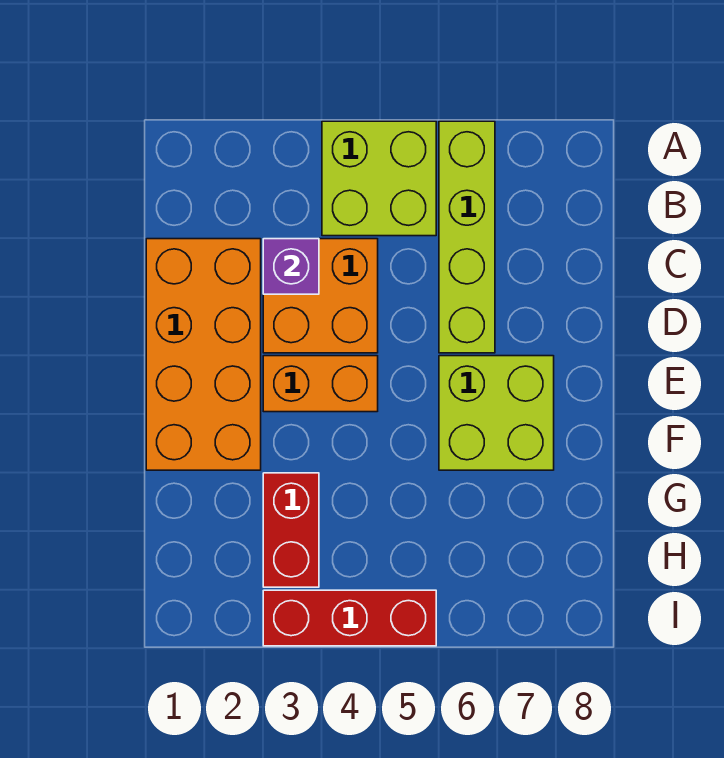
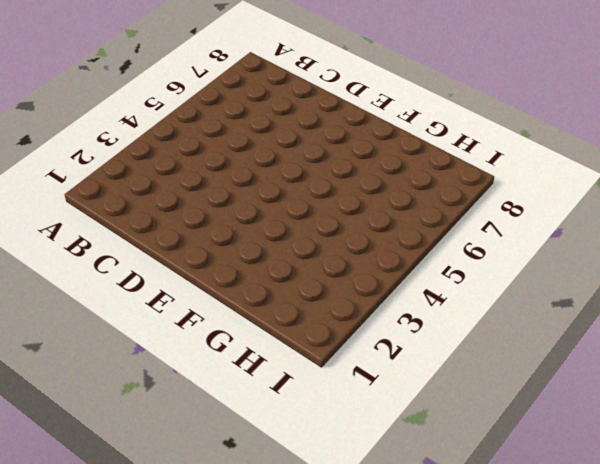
none -> lime 2x2 brick [322,121,436,236]
none -> lime 1x4 brick [439,121,495,353]

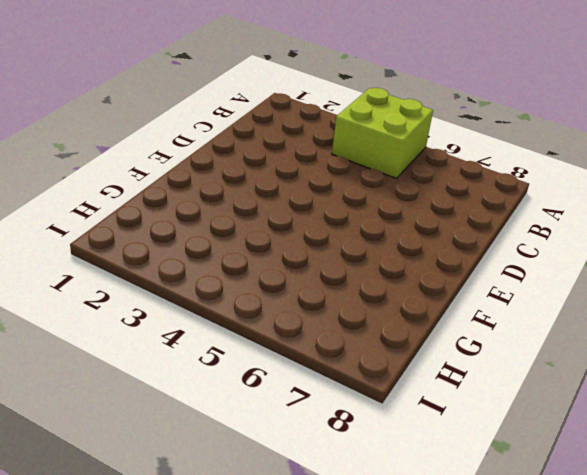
none -> lime 1x4 brick [439,121,495,353]
none -> orange 2x4 brick [146,239,261,470]

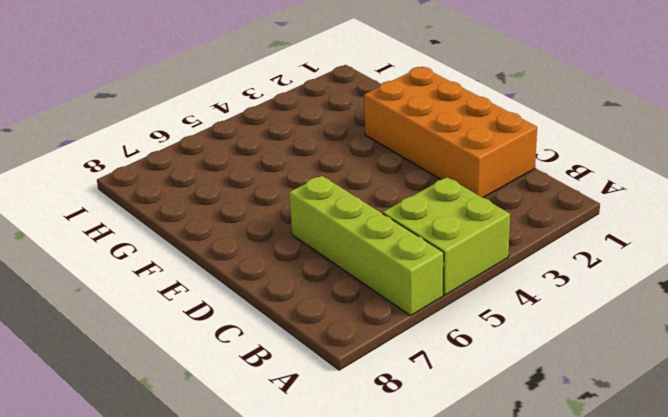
none -> orange 2x2 brick [263,239,378,353]
none -> orange 1x2 brick [263,356,378,412]

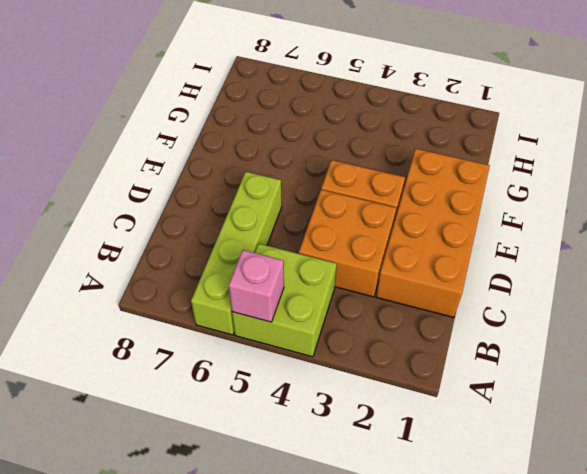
pink 1x1 brick [229,250,284,322] -> none
none -> lime 2x2 brick [439,356,554,470]
none -> red 1x2 brick [263,473,319,587]

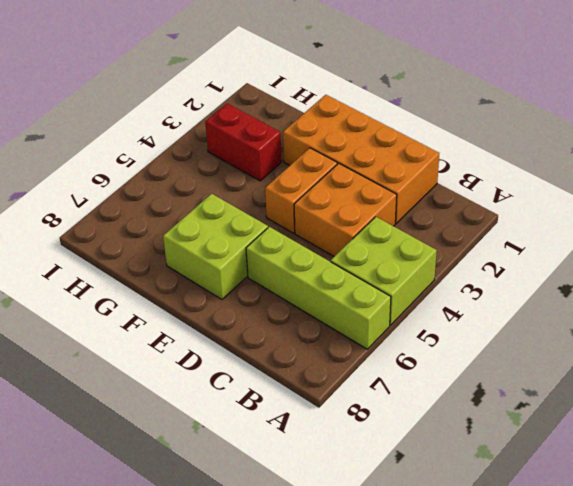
none -> red 1x3 brick [263,590,436,646]
none -> purple 1x1 brick [263,239,319,294]

